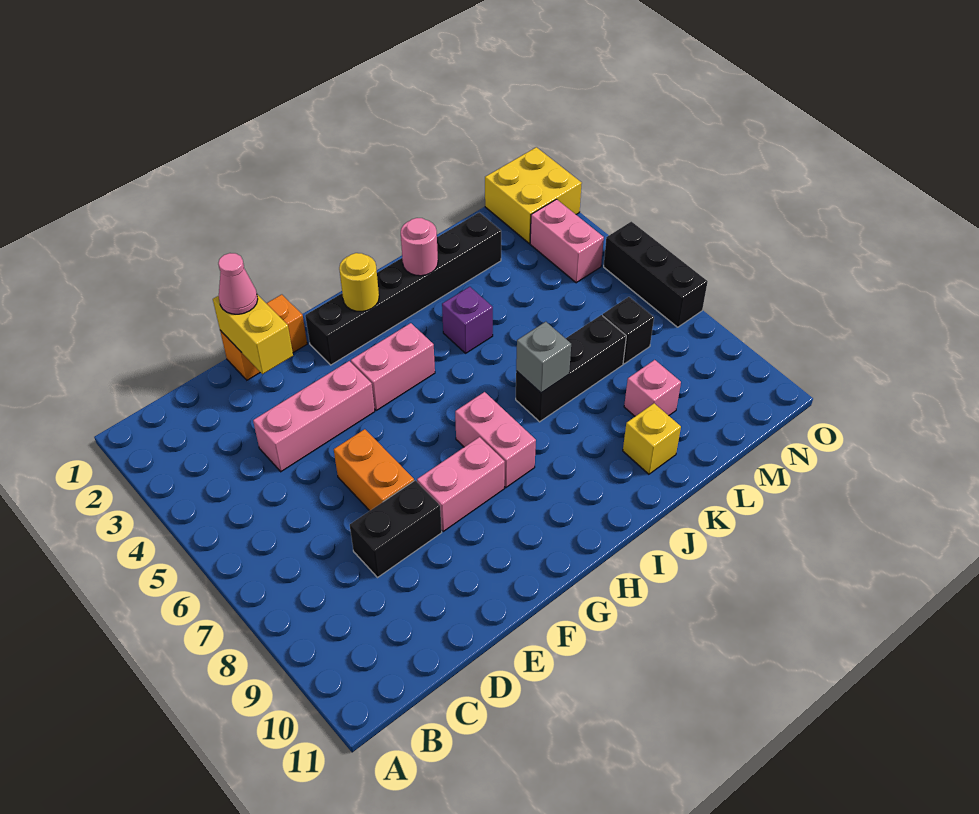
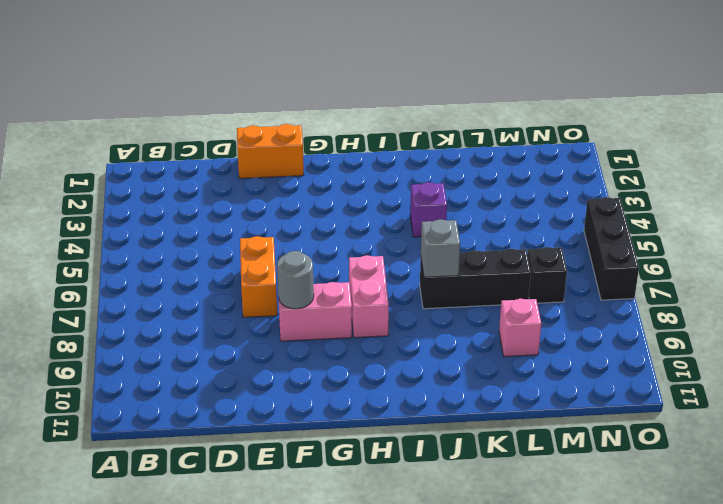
grey 1x1 round brick [277,251,314,309] -> none
none -> pink 1x3 brick [253,361,375,472]
none -> black 1x2 brick [350,480,442,578]
none -> black 1x6 brick [305,212,501,365]

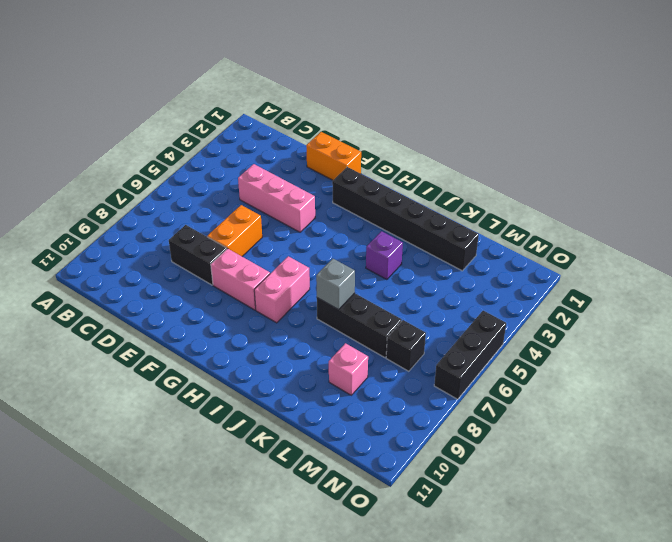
none -> pink 1x2 brick [351,323,435,410]
none -> yellow 1x1 brick [623,403,681,474]
none -> yellow 2x2 brick [485,147,582,243]

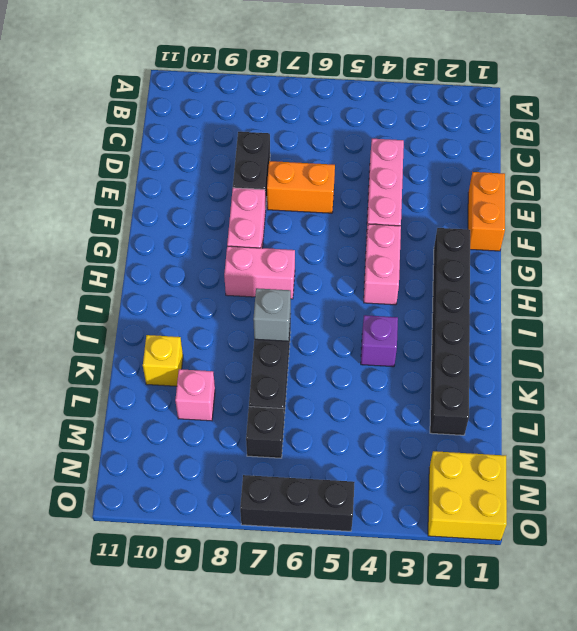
none -> pink 1x2 brick [530,199,604,283]
none -> yellow 1x2 brick [213,295,293,374]
none -> yellow 1x1 round brick [339,253,379,312]

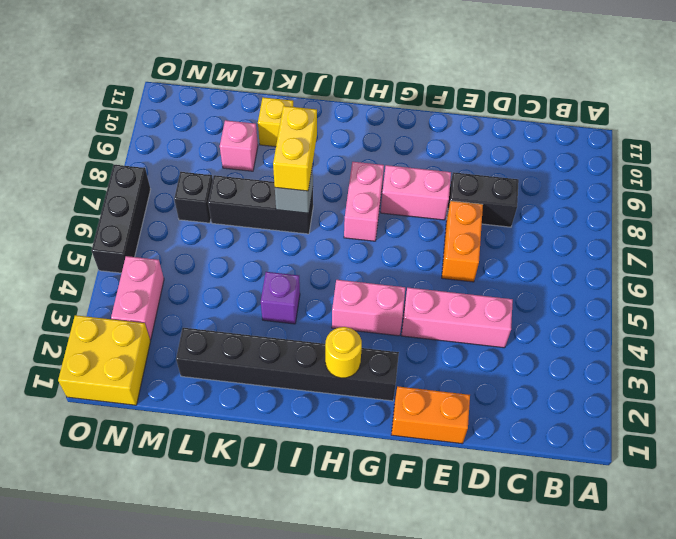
yellow 1x2 brick [273,106,317,191] -> yellow 1x2 brick moved to [213,295,293,374]
none -> pink 1x1 round brick [401,218,438,276]
none -> pink 1x1 cone [218,253,258,314]

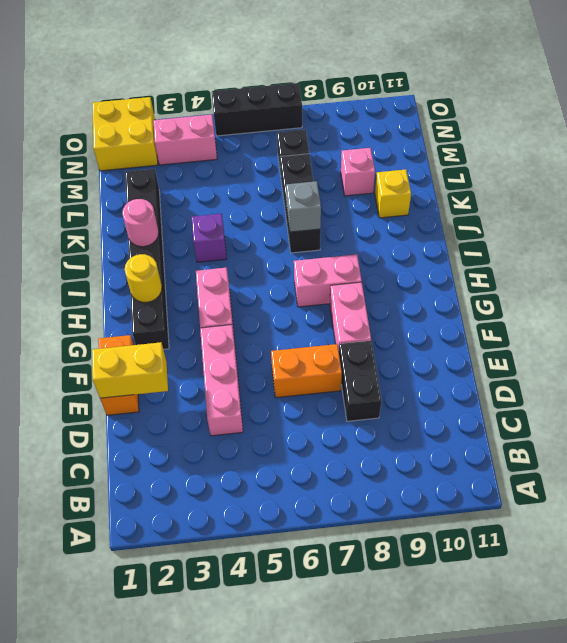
none -> pink 1x1 cone [218,253,258,314]

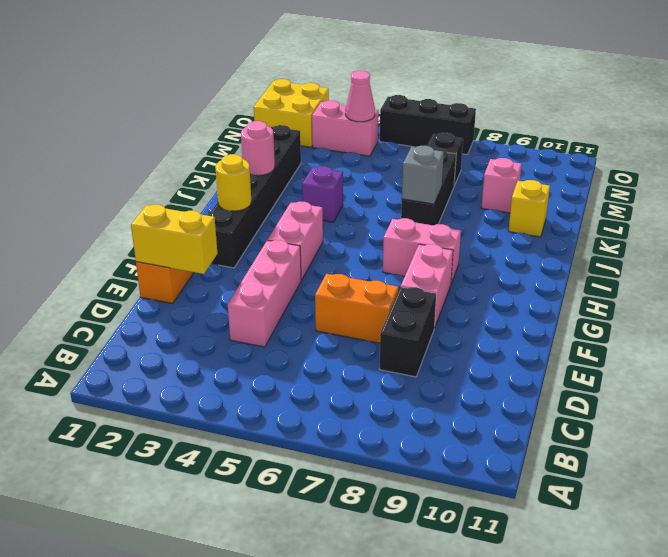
pink 1x1 cone [345,71,375,122] -> pink 1x1 cone moved to [218,253,258,314]

